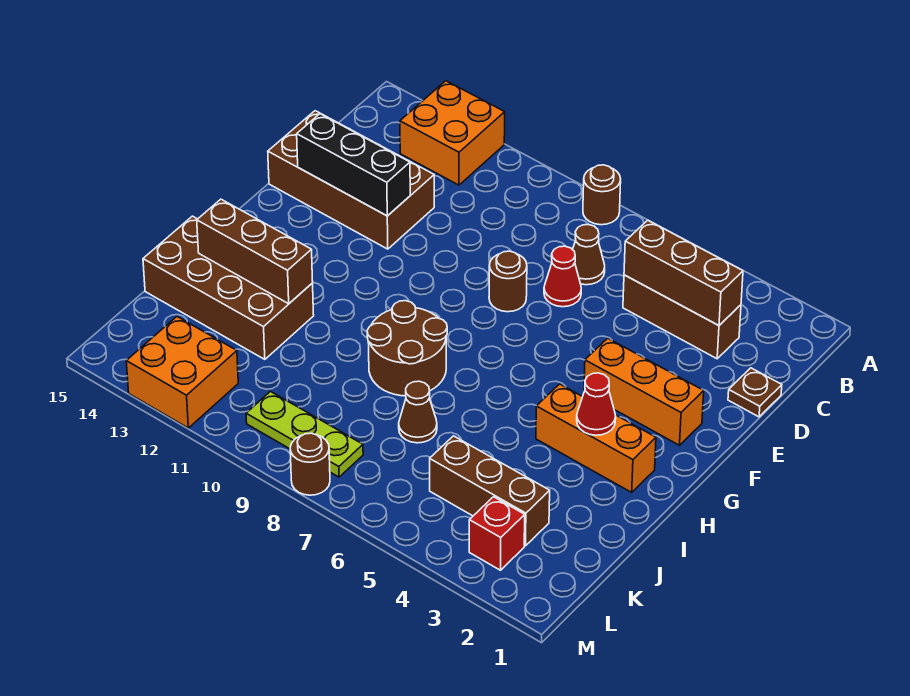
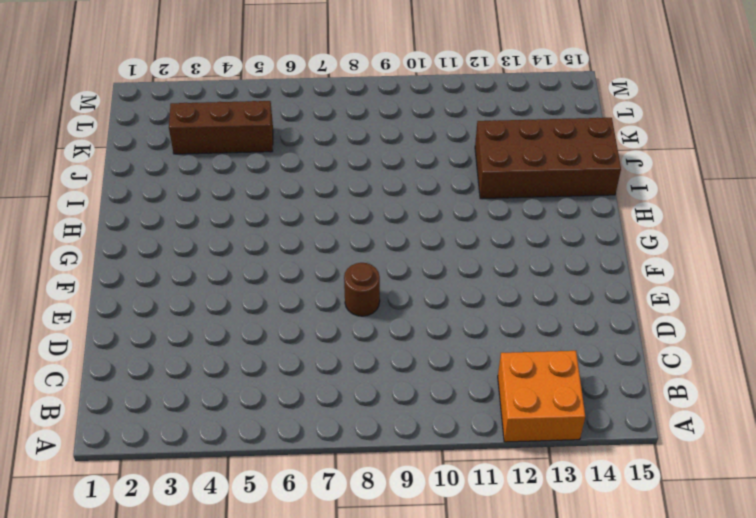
none -> brown 1x1 round brick [583,165,621,225]
none -> brown 1x3 brick [623,275,741,359]
none -> brown 1x1 cone [573,224,605,285]

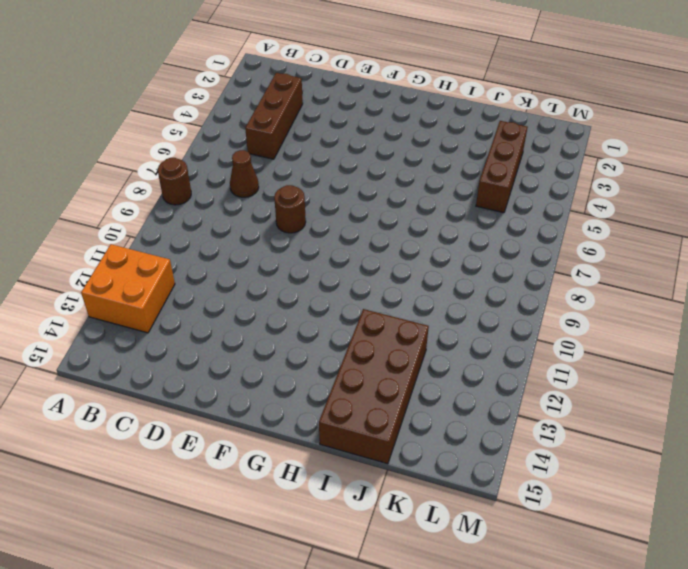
none -> brown 1x1 plate [728,368,782,417]
none -> red 1x1 cone [544,246,581,307]
none -> brown 2x4 brick [268,111,434,249]

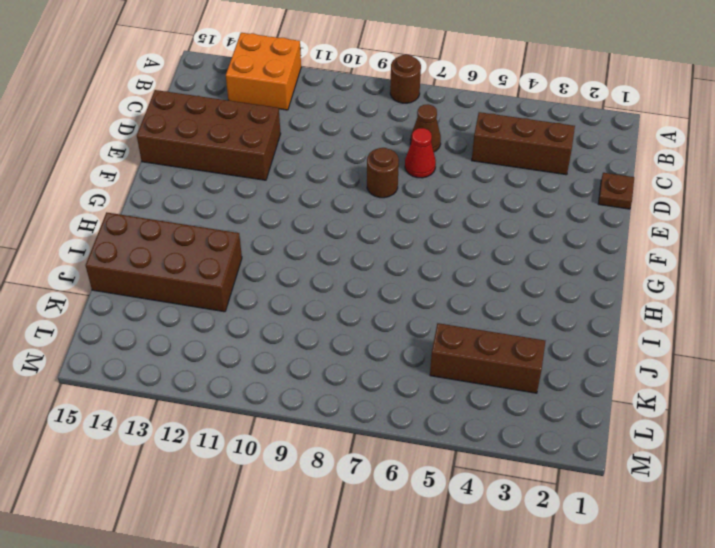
none -> orange 1x3 brick [584,338,704,445]
none -> orange 1x3 brick [536,384,656,492]
none -> brown 2x2 round brick [367,301,447,396]

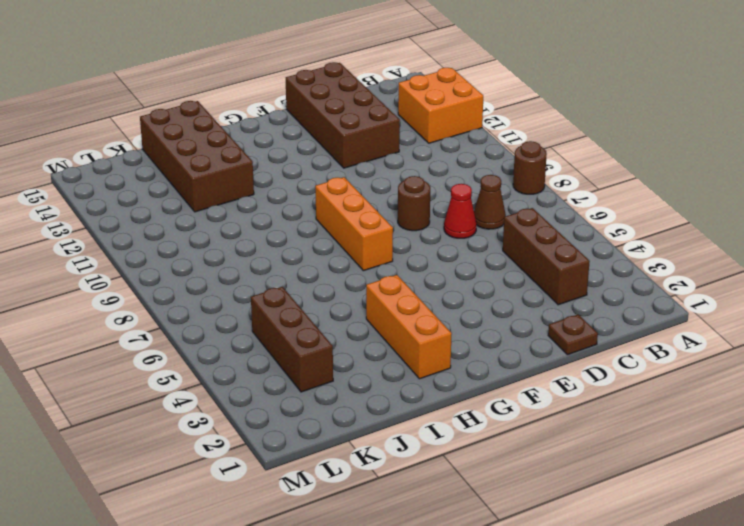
orange 1x3 brick [315,177,393,271] -> orange 1x3 brick moved to [584,338,704,445]
none -> brown 2x2 round brick [367,301,447,396]
none -> brown 1x1 cone [399,381,437,443]
none -> red 1x1 brick [469,497,525,570]

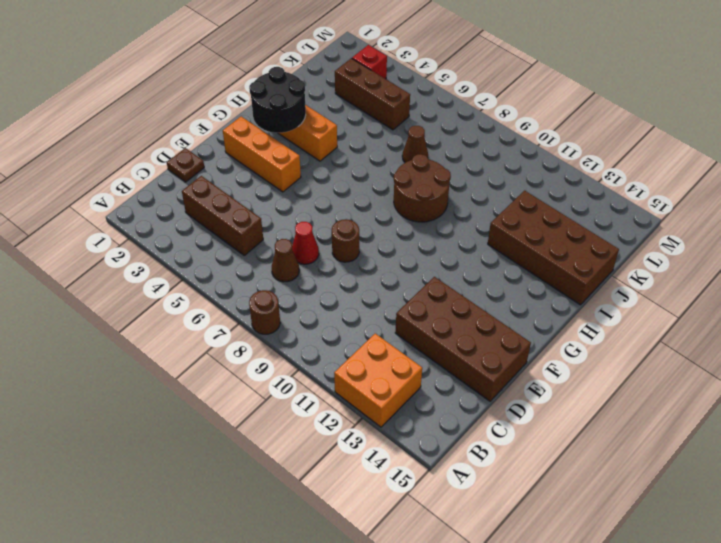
black 2x2 round brick [249,67,306,133] -> red 1x1 cone [577,373,616,435]
none -> lime 1x3 plate [246,391,363,477]
none -> orange 2x2 brick [126,317,238,428]
none -> brown 1x1 round brick [290,433,330,495]

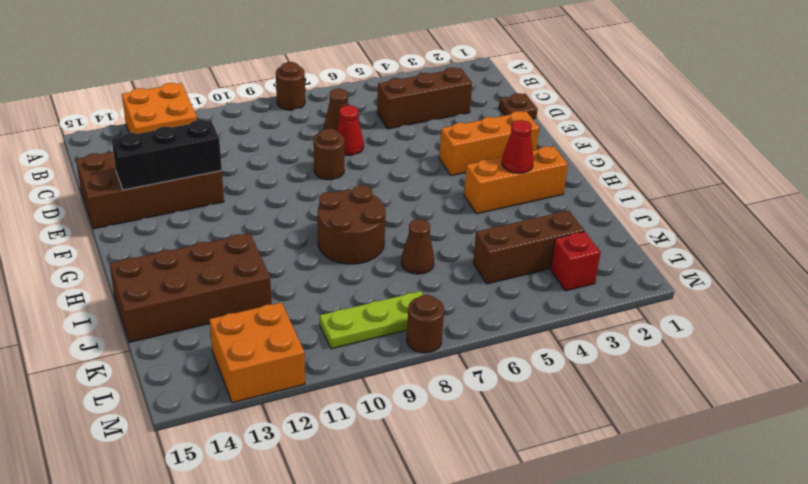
none -> brown 1x3 brick [624,220,743,325]
none -> brown 1x3 brick [197,199,313,304]

